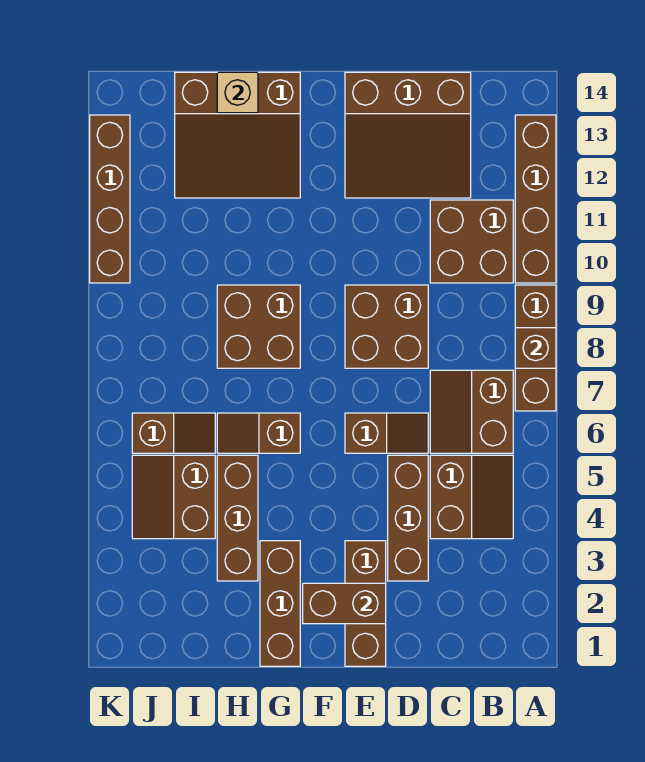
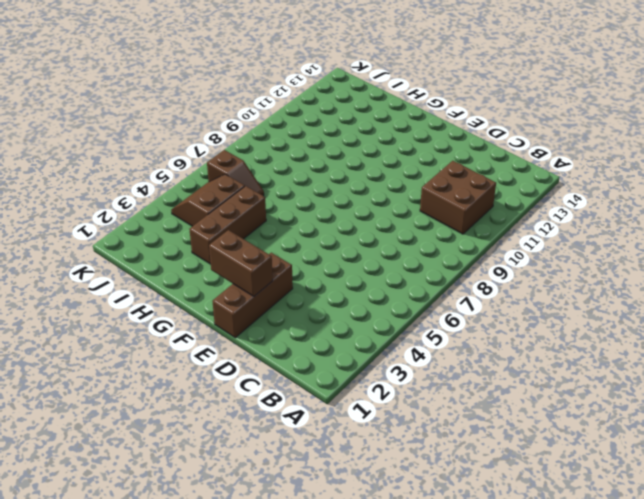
none -> brown 1x3 brick [515,285,556,411]
none -> brown 1x4 brick [515,115,556,283]
none -> brown 2x2 slope [430,455,513,539]

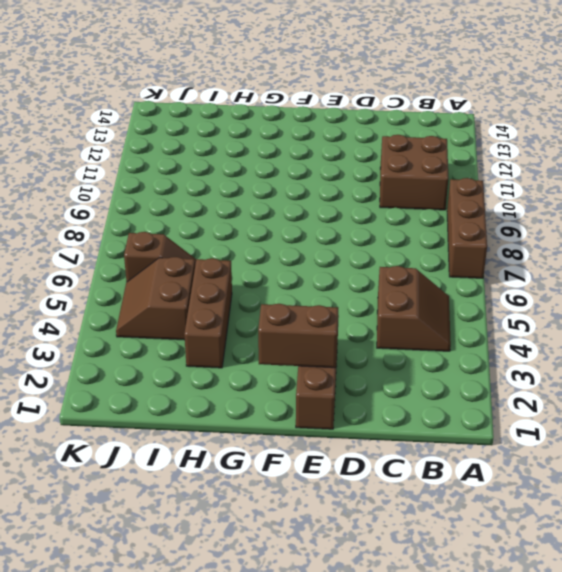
none -> brown 1x4 brick [515,115,556,283]
none -> brown 2x2 slope [430,370,513,453]
none -> brown 3x3 slope [345,72,471,198]

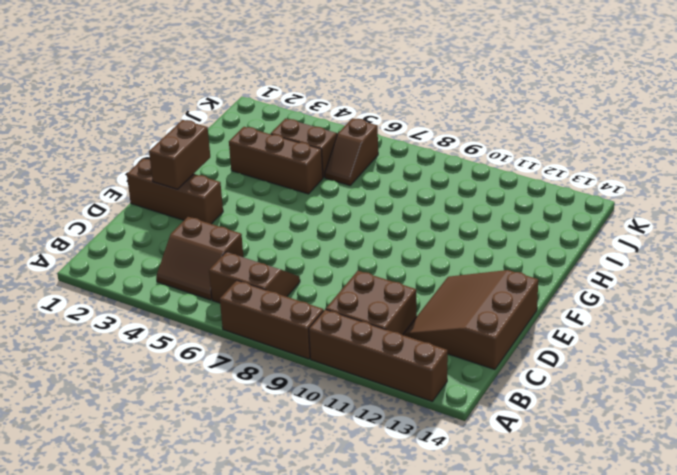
none -> brown 1x3 brick [388,455,428,581]
none -> brown 1x2 slope [345,413,428,453]
none -> brown 2x2 brick [345,285,428,368]

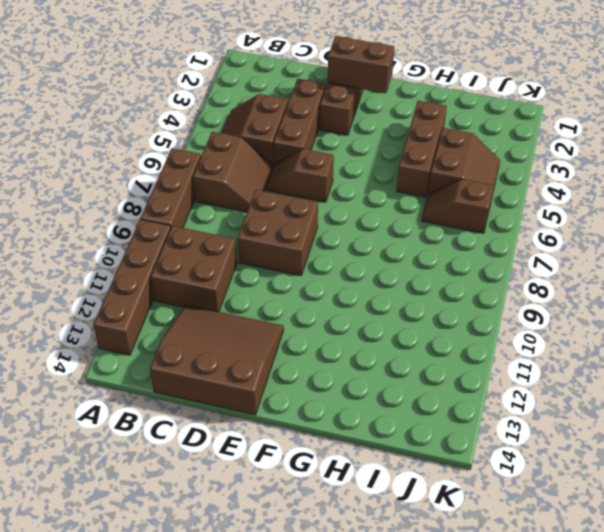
none -> brown 1x3 brick [260,541,300,666]
none -> brown 1x2 slope [217,413,300,453]
none -> brown 2x2 brick [217,285,300,368]

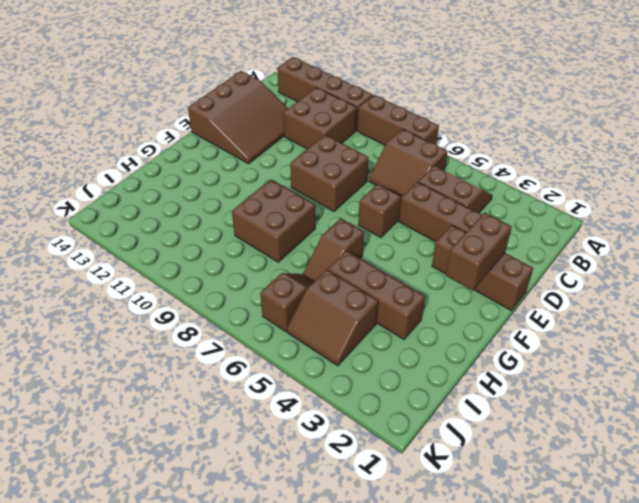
none -> brown 1x3 brick [260,541,300,666]
none -> brown 3x3 slope [175,72,300,198]
none -> brown 1x4 brick [90,115,130,283]

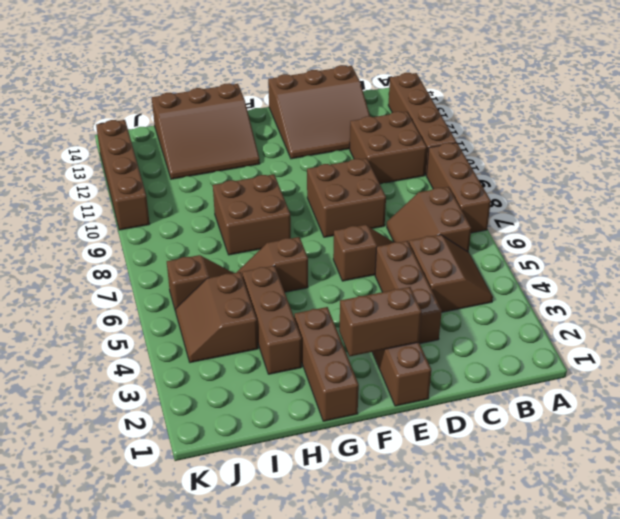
none -> brown 1x1 brick [515,328,556,368]
none -> tan 1x1 brick [217,72,258,113]

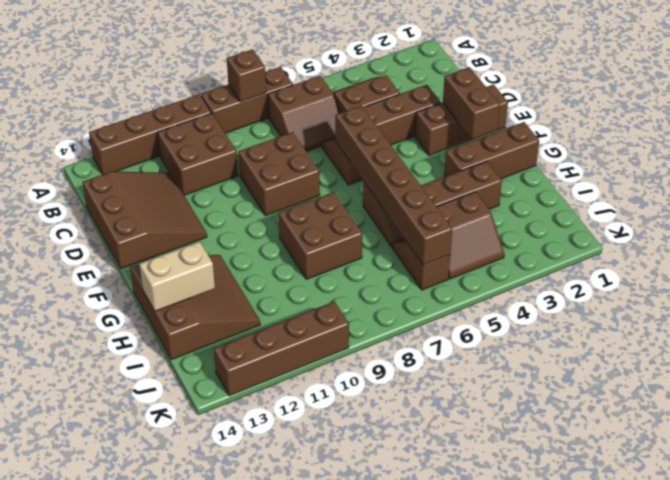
brown 1x6 brick [335,106,452,265] -> none
tan 1x2 brick [139,242,215,311] -> tan 1x1 brick [217,72,258,113]

